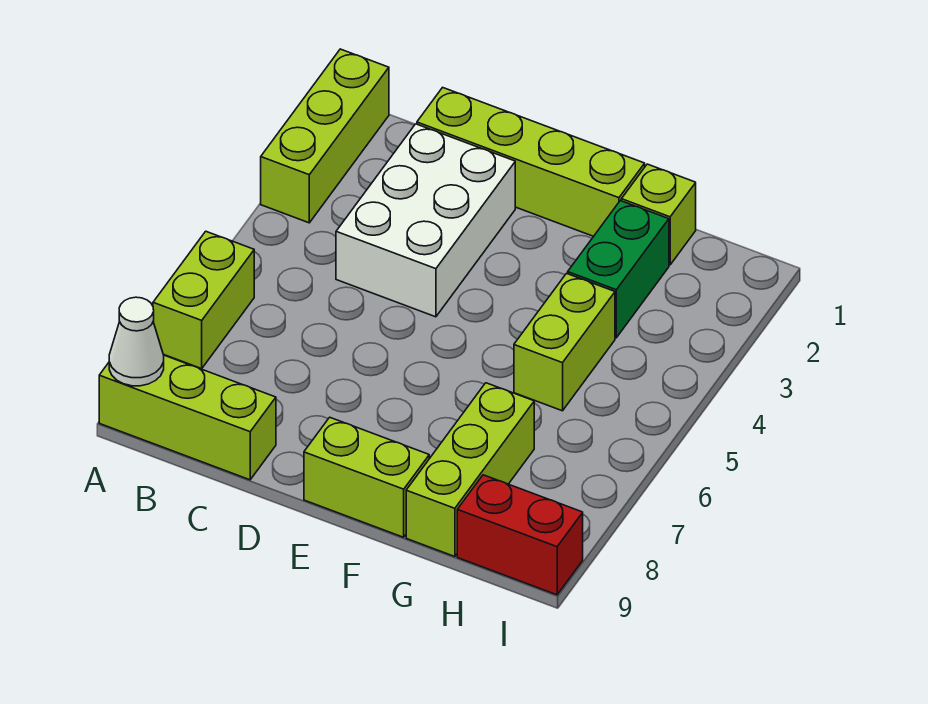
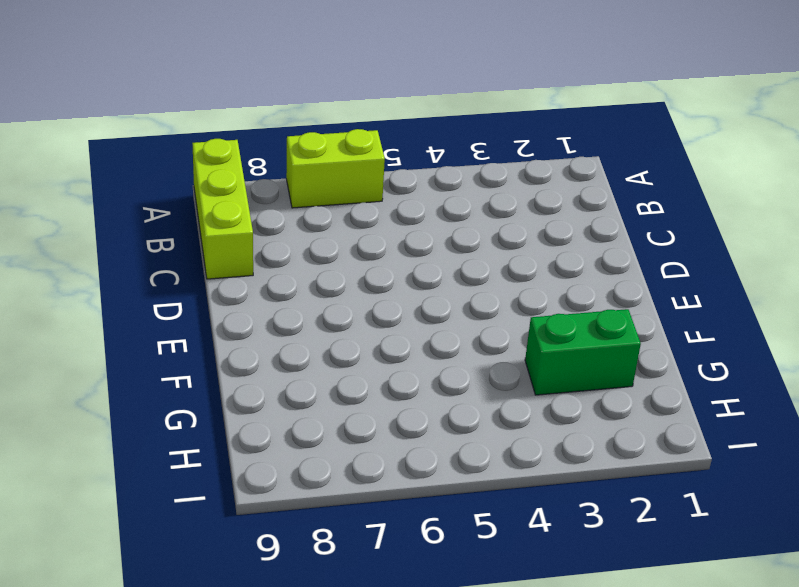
none -> lime 1x3 brick [261,49,389,223]
none -> lime 1x4 brick [417,87,645,236]
none -> white 2x3 brick [336,124,515,317]

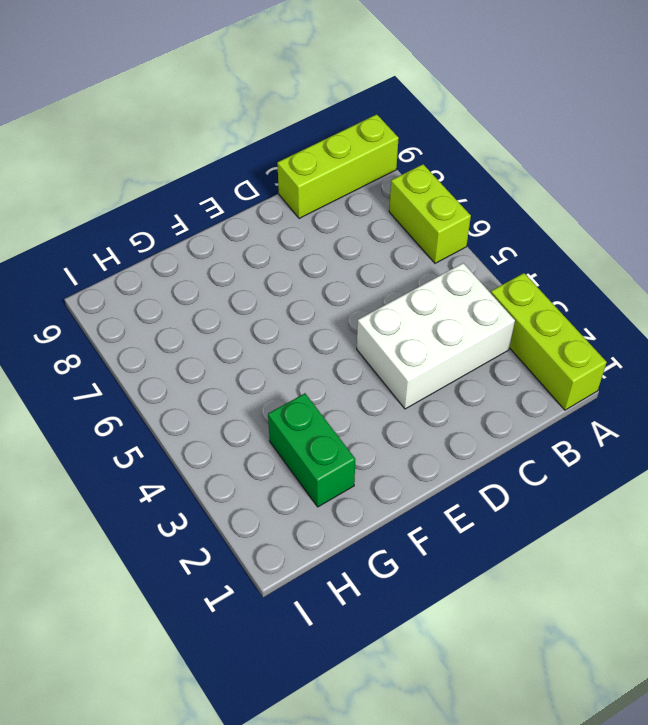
white 2x3 brick [357,263,515,409] -> white 2x3 brick turned to [336,124,515,317]
none -> lime 1x4 brick [417,87,645,236]
none -> lime 1x2 brick [304,417,429,537]
none -> lime 1x1 brick [621,164,696,265]

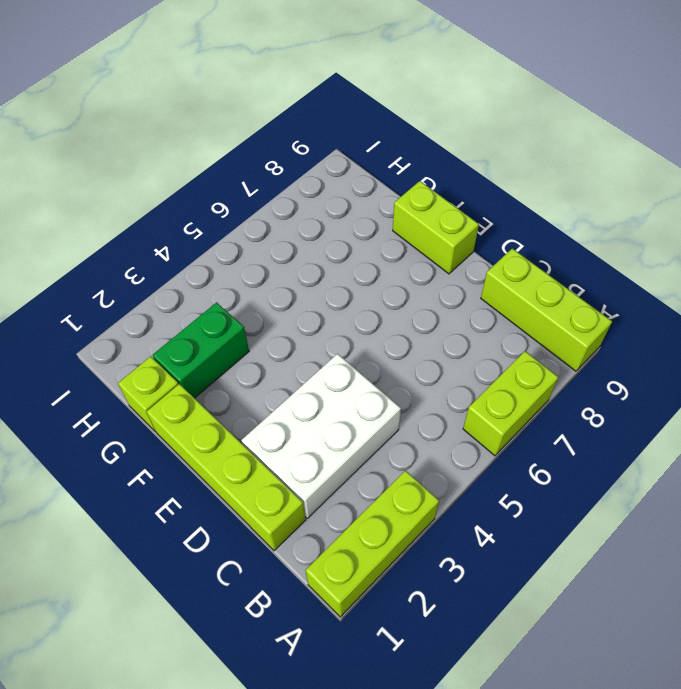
none -> lime 1x2 brick [514,274,615,411]
none -> lime 1x3 brick [406,383,534,557]
none -> red 1x2 brick [457,475,583,595]

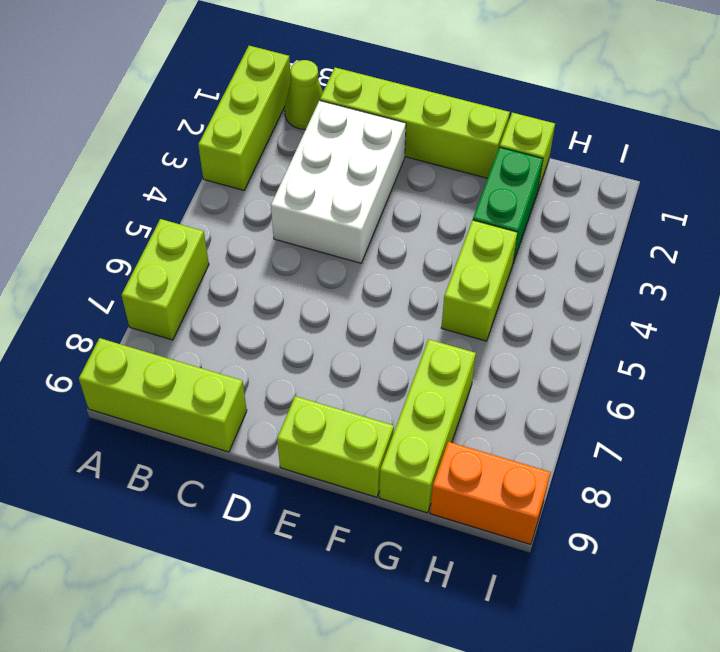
lime 1x1 cone [285,60,323,130] -> none
orange 1x2 brick [430,442,551,544] -> red 1x2 brick [457,475,583,595]
none -> white 1x1 cone [109,297,164,386]

